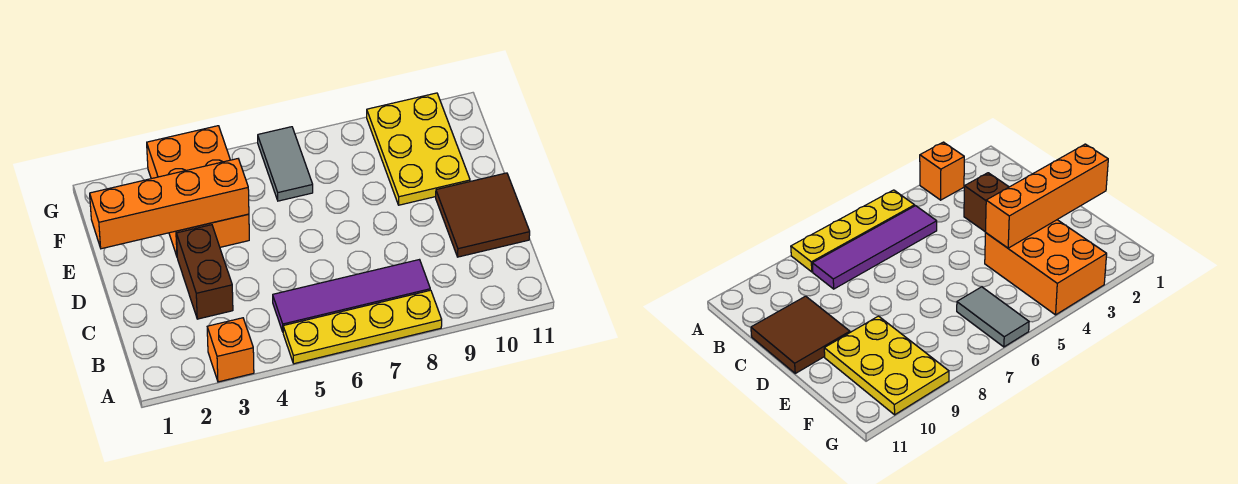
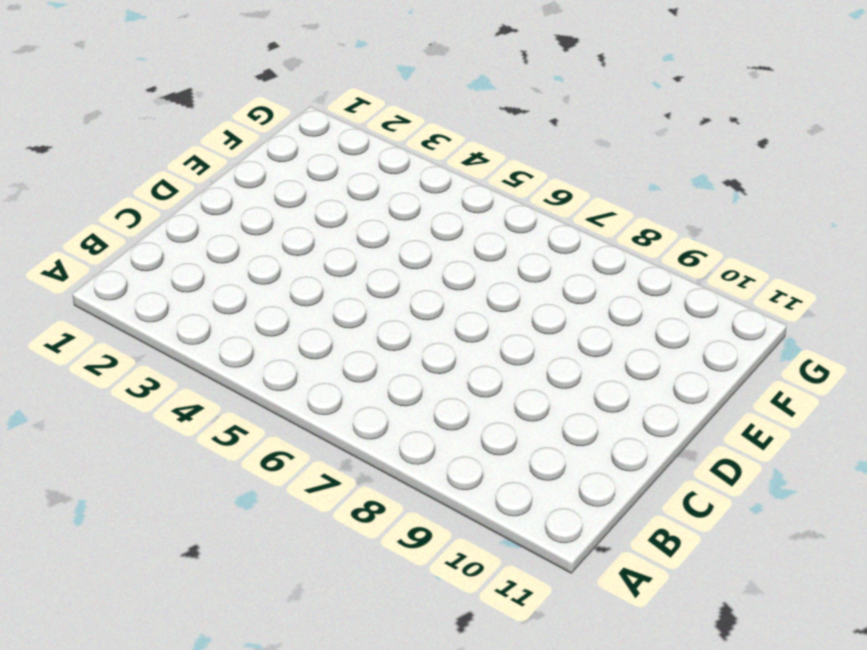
none -> orange 1x1 brick [207,318,254,382]
none -> yellow 1x4 plate [283,290,442,364]

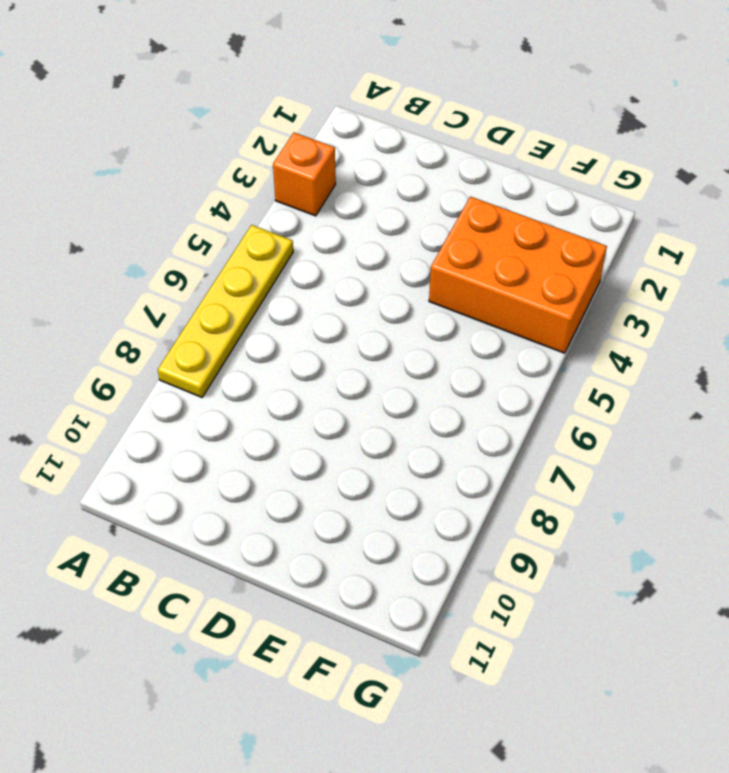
none -> purple 1x4 tile [273,260,430,331]
none -> brown 1x2 brick [176,225,233,319]

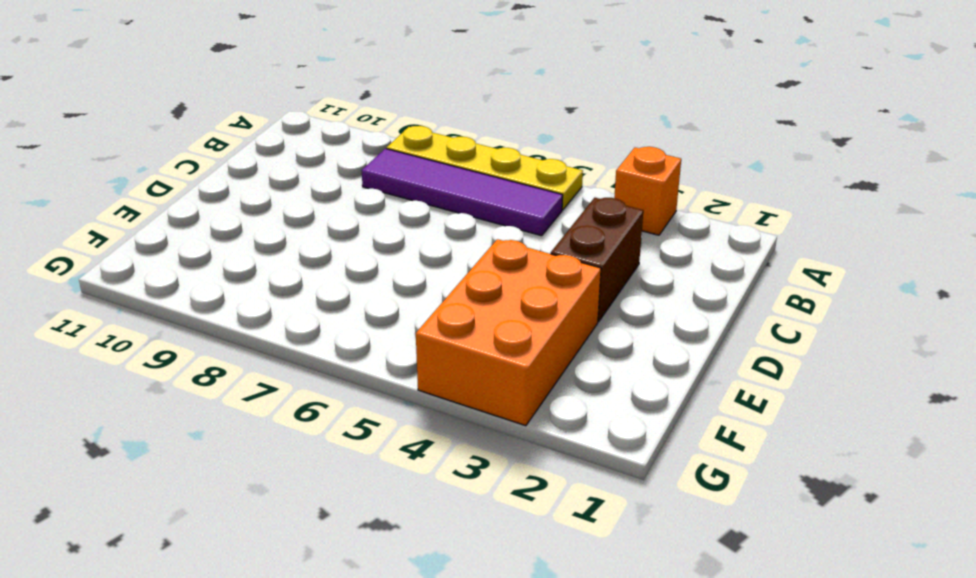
none -> brown 2x2 tile [436,173,530,257]
none -> yellow 2x3 plate [367,93,470,205]

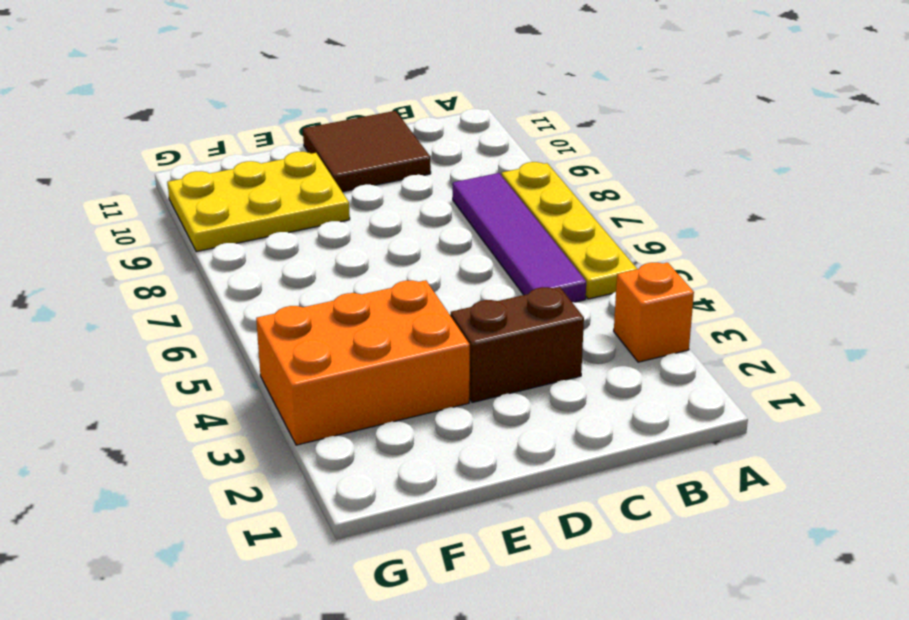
none -> grey 1x2 tile [258,127,313,201]
none -> orange 1x4 brick [90,159,249,249]

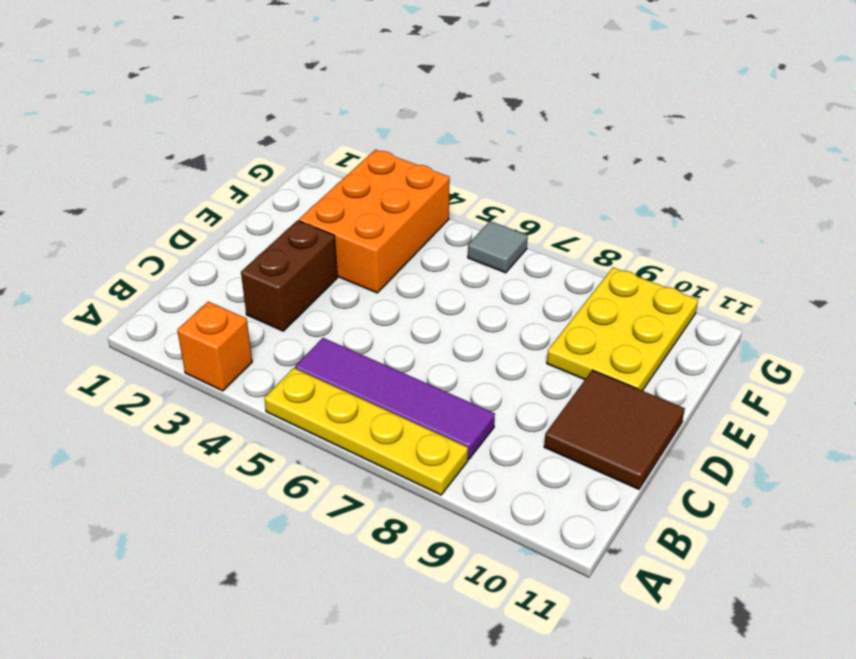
grey 1x1 tile [468,221,528,273] -> grey 1x2 tile [258,127,313,201]
none -> orange 1x4 brick [90,159,249,249]

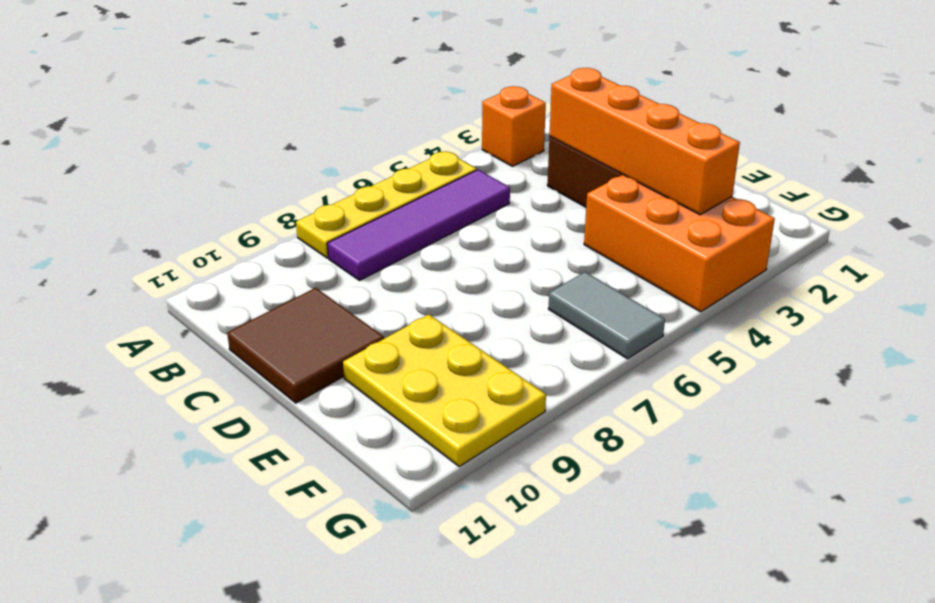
orange 1x4 brick [549,68,740,215] -> orange 1x4 brick turned to [90,159,249,249]

